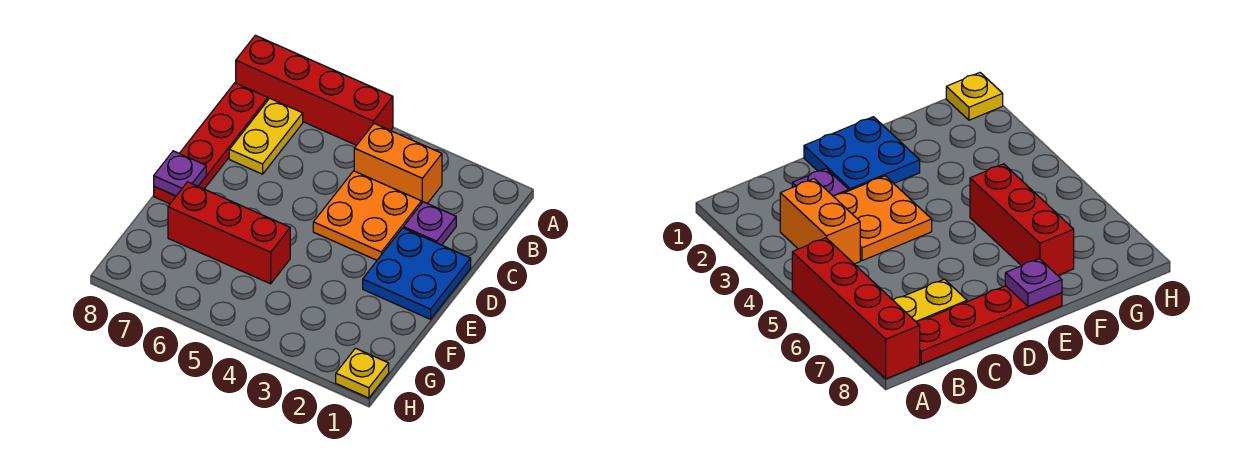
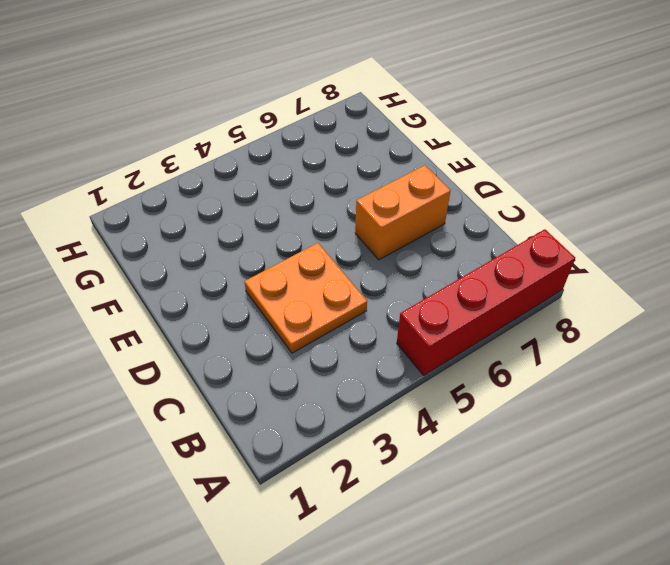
orange 1x2 brick [355,165,451,260] -> orange 1x2 brick moved to [354,123,442,204]
none -> yellow 1x2 plate [229,98,303,174]
none -> red 1x4 plate [154,83,268,204]

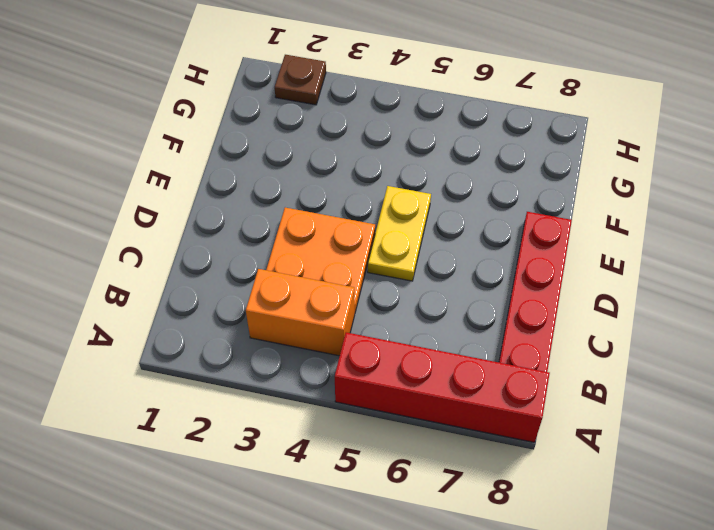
yellow 1x2 plate [368,186,431,281] -> yellow 1x2 plate moved to [229,98,303,174]
brown 1x1 plate [275,55,326,105] -> none
none -> purple 1x1 plate [404,202,456,245]
none -> blue 2x2 plate [363,228,471,319]

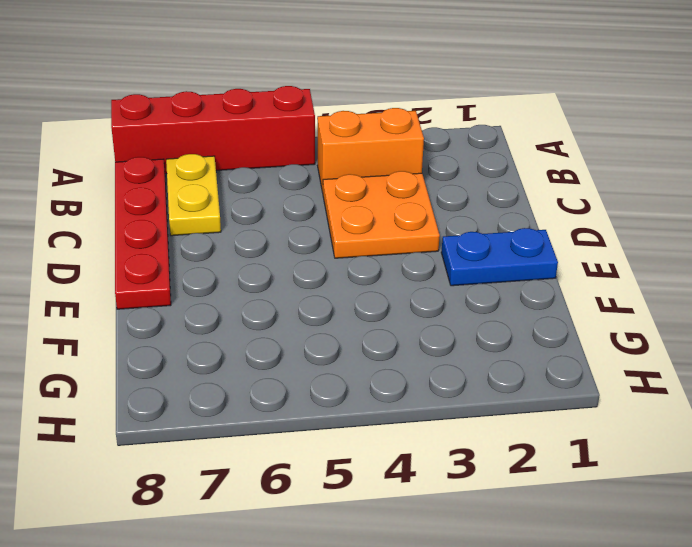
blue 1x2 plate [441,228,558,286] -> blue 2x2 plate [363,228,471,319]
none -> purple 1x1 plate [404,202,456,245]
none -> red 1x3 brick [168,182,290,284]

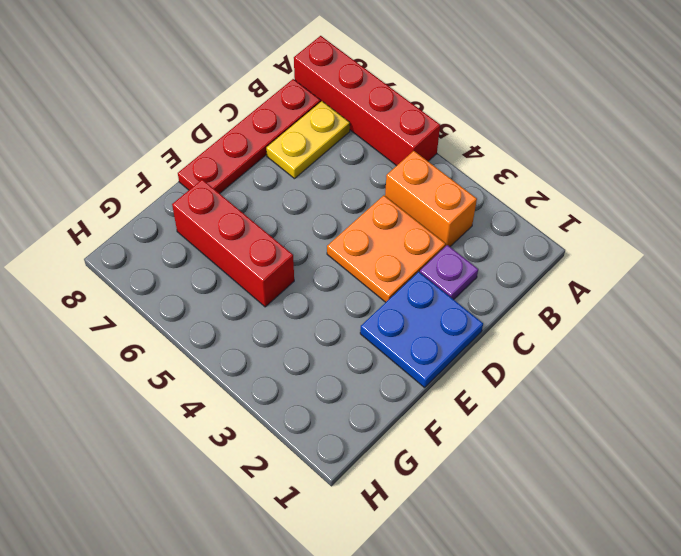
none -> yellow 1x1 plate [336,348,389,398]
none -> purple 1x1 plate [154,151,206,196]

